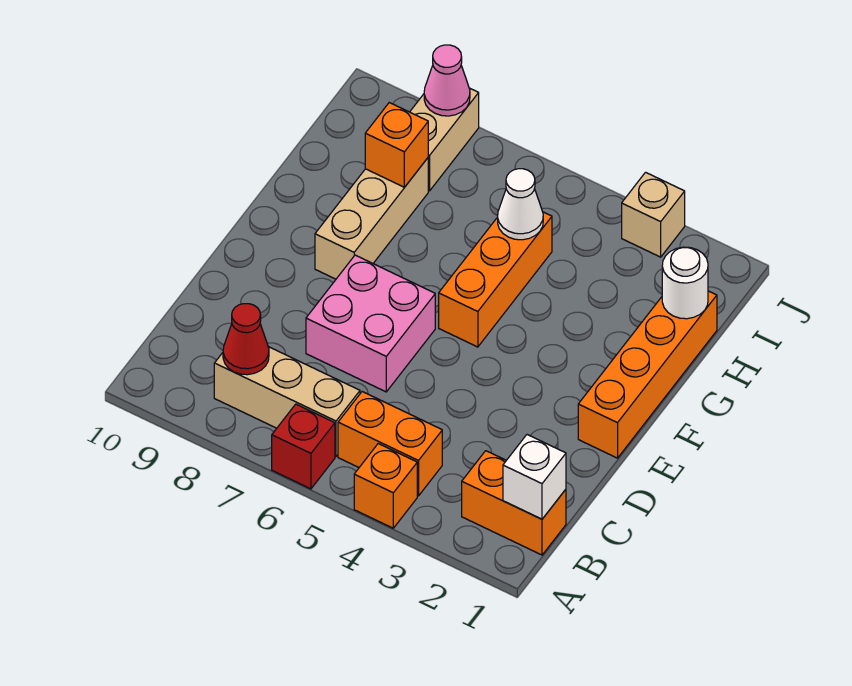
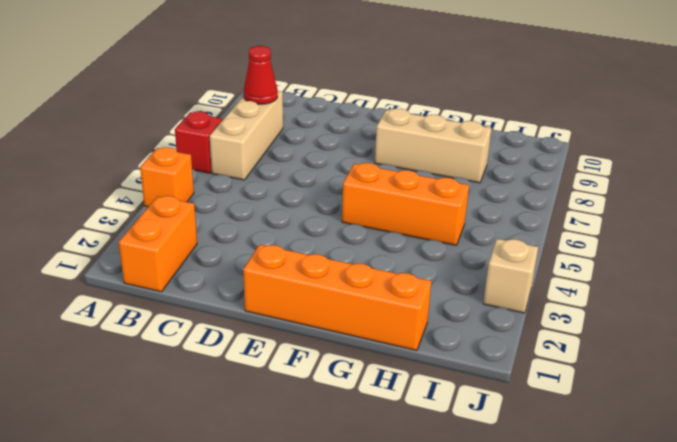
none -> orange 1x2 brick [338,392,442,496]
none -> pink 2x2 brick [306,255,435,392]
none -> tan 1x2 brick [410,88,479,191]

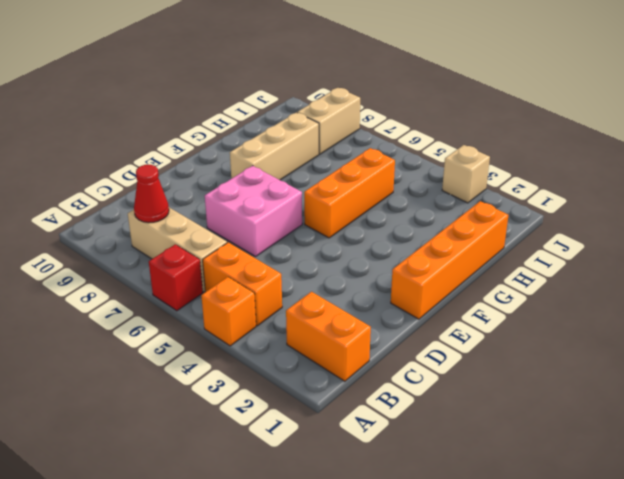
none -> white 1x1 brick [503,435,566,519]
none -> white 1x1 round brick [662,247,708,319]
none -> white 1x1 cone [498,169,543,240]

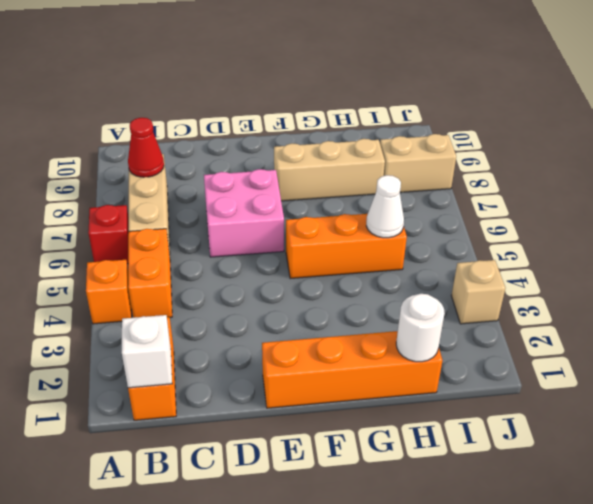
none -> orange 1x1 brick [365,103,428,187]
none -> pink 1x1 cone [424,45,470,116]

